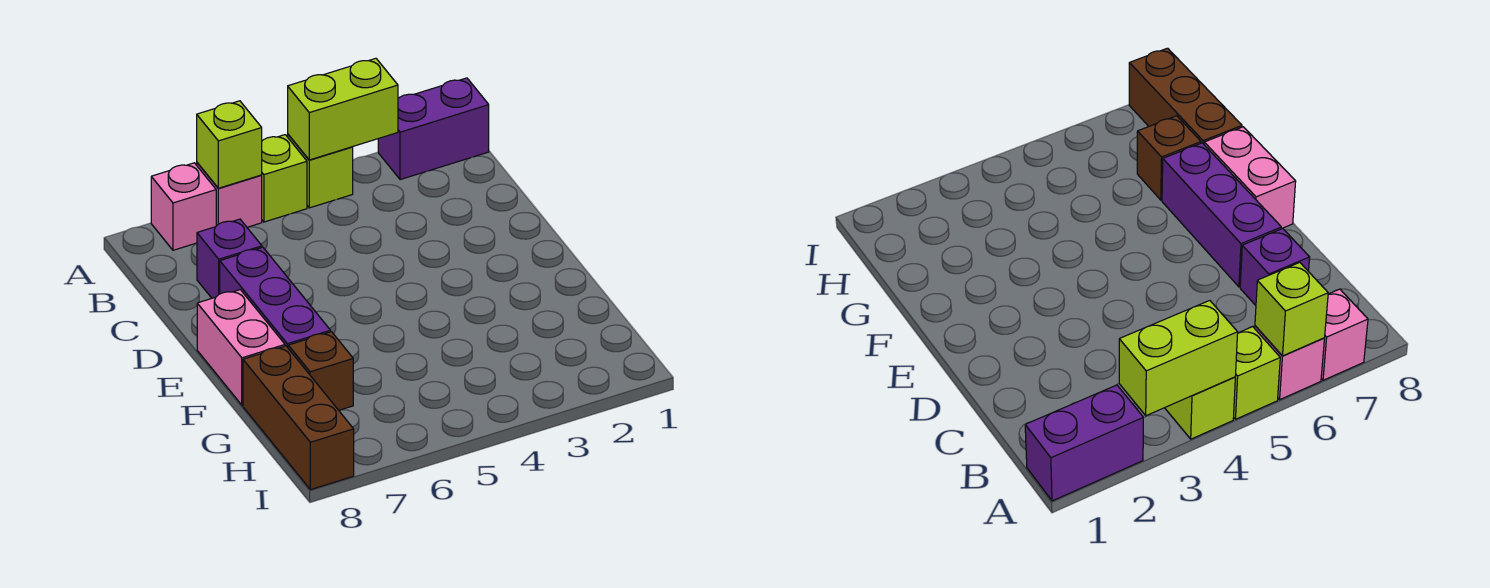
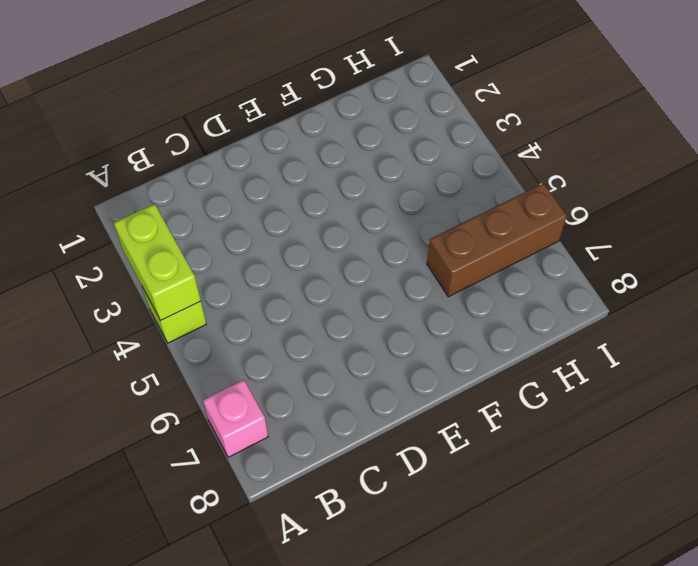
brown 1x3 brick [427,183,567,297] -> brown 1x3 brick moved to [243,346,354,490]
none -> purple 1x2 brick [378,78,489,180]
none -> lime 1x1 brick [261,135,307,222]
none -> pink 1x1 brick [197,163,262,227]

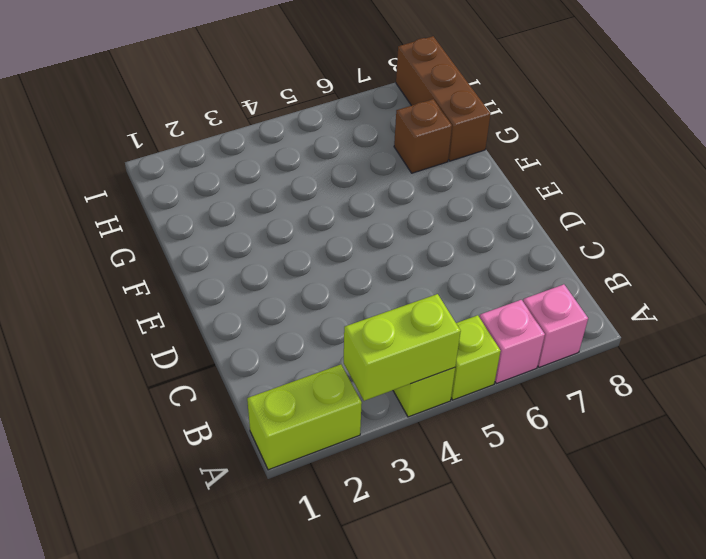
lime 1x2 brick [247,365,362,470] -> purple 1x2 brick [378,78,489,180]
none -> purple 1x1 brick [197,219,262,298]
none -> purple 1x3 brick [220,247,330,347]
none -> pink 1x2 brick [197,290,285,405]

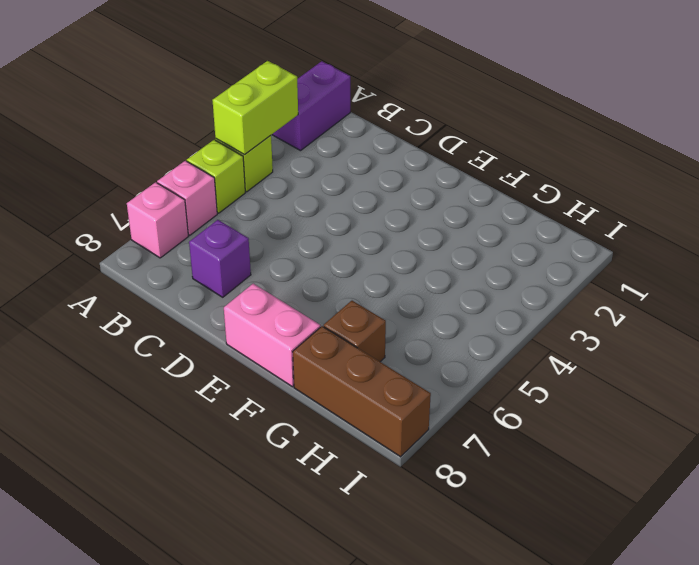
none -> purple 1x3 brick [220,247,330,347]
none -> lime 1x1 brick [197,101,262,188]

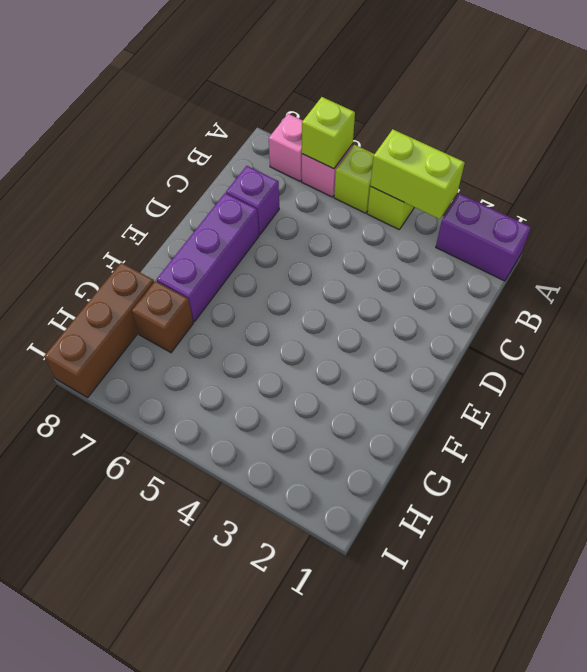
none -> pink 1x2 brick [197,290,285,405]

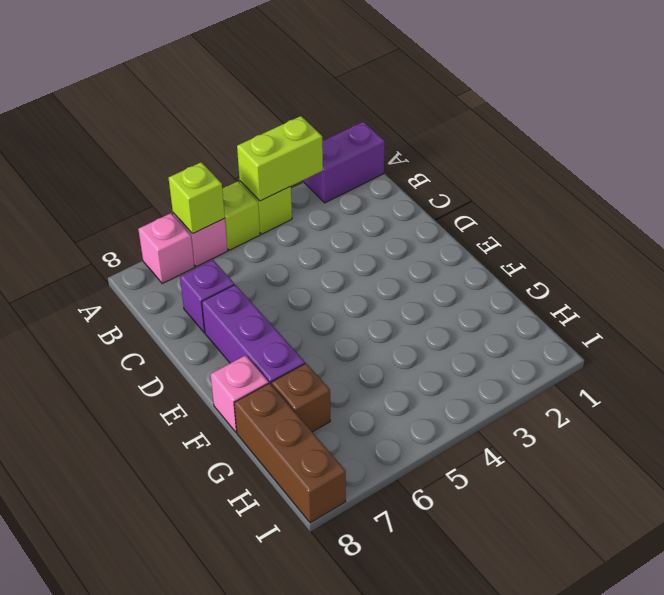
pink 1x1 brick [211,355,269,432] -> pink 1x2 brick [197,290,285,405]

